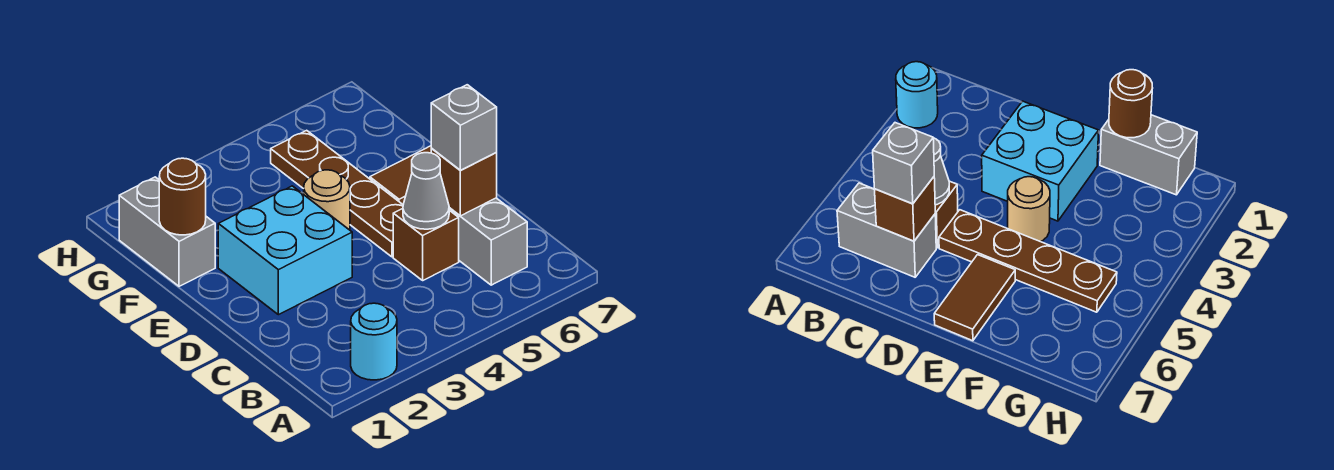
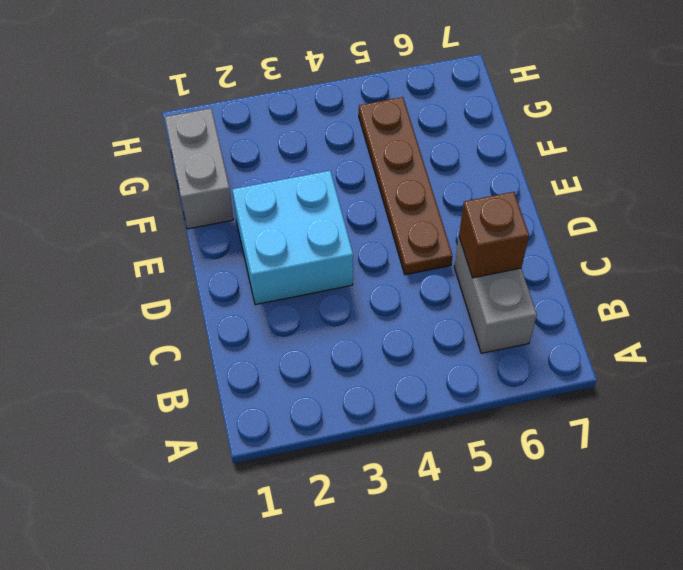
none -> cyan 1x1 round brick [351,303,397,380]
none -> brown 1x1 brick [393,209,459,280]
none -> tan 1x1 round brick [304,170,350,230]

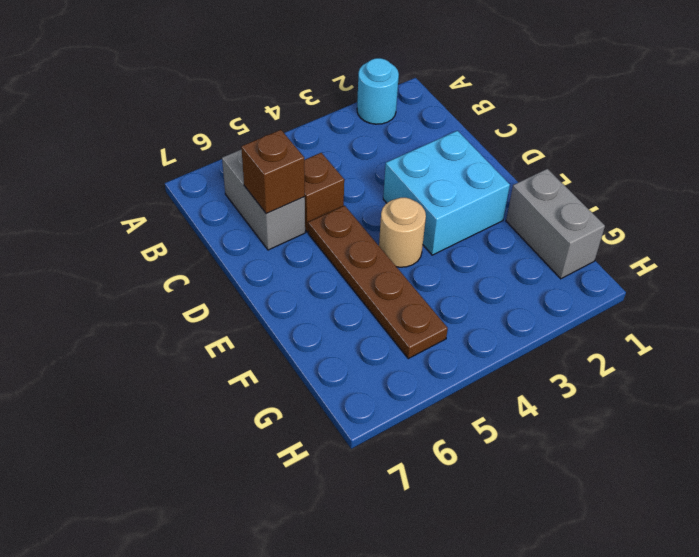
none -> brown 1x2 tile [370,146,432,204]
none -> grey 1x1 cone [403,153,449,229]
none -> brown 1x1 round brick [159,158,206,235]

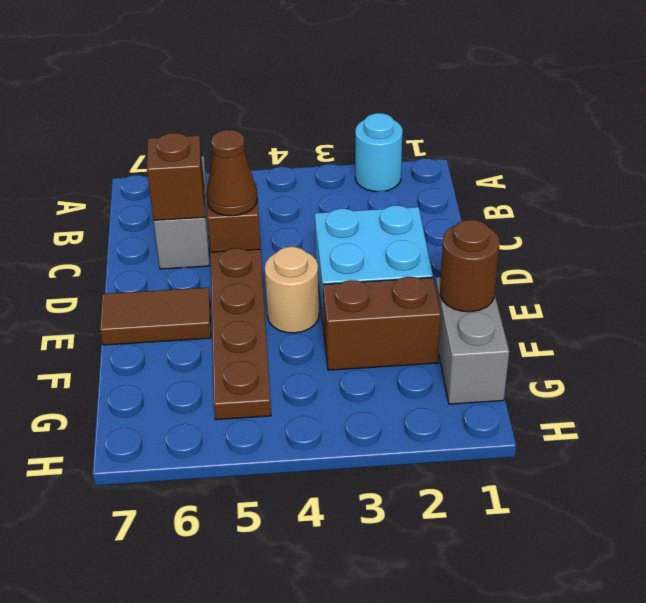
brown 1x1 cone [206,130,258,216] -> grey 1x1 cone [403,153,449,229]
brown 1x2 brick [323,277,441,370] -> none
none -> grey 1x1 brick [431,85,497,170]

